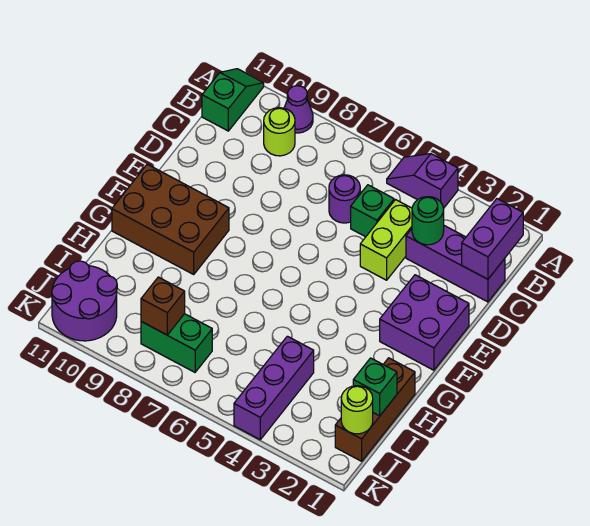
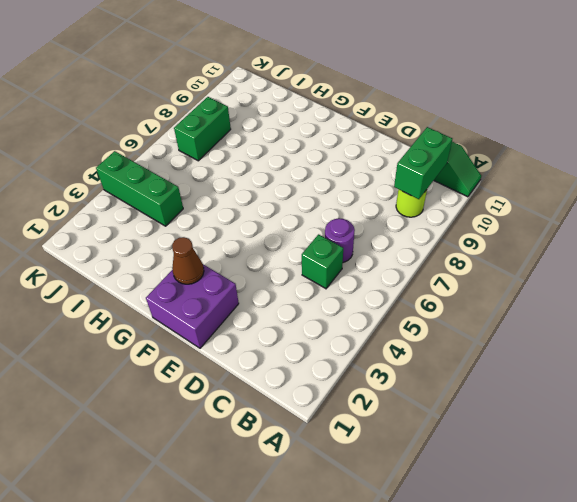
green 1x2 brick [394,127,452,199] -> none
brown 1x1 cone [172,237,204,284] -> none
green 1x3 brick [96,151,183,226] -> purple 1x3 brick [234,336,314,439]
none -> purple 1x2 slope [387,154,458,208]
none -> purple 1x1 cone [284,86,313,133]
none -> purple 1x3 brick [406,226,505,302]

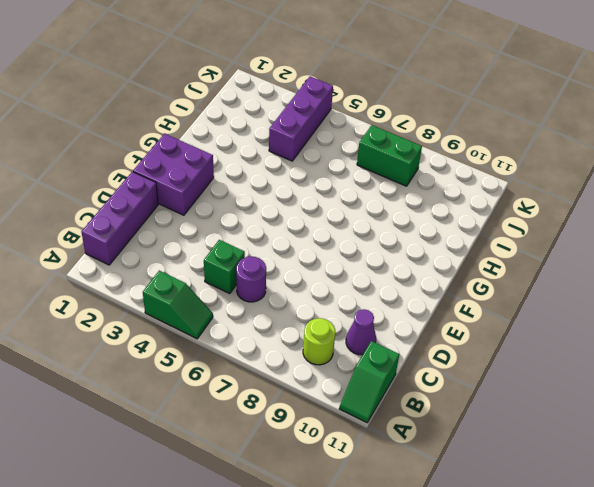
green 1x2 slope [143,271,213,339] -> purple 1x2 slope [387,154,458,208]
purple 1x3 brick [82,172,158,265] -> purple 1x3 brick turned to [406,226,505,302]
purple 1x1 cone [346,309,376,355] -> purple 1x1 cone moved to [284,86,313,133]
none -> lime 1x2 brick [360,200,412,280]
none -> brown 2x3 brick [112,164,229,274]
none -> brown 1x3 brick [335,358,415,461]

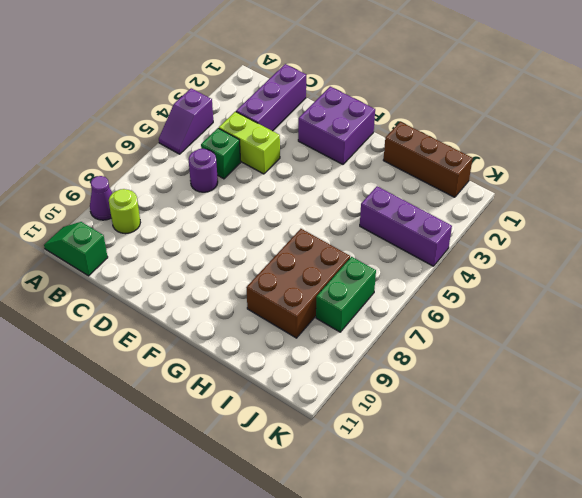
brown 2x3 brick [246,229,350,338] -> brown 2x3 brick moved to [112,164,229,274]
none -> purple 2x2 round brick [52,261,117,341]
none -> purple 1x2 brick [462,199,523,279]
none -> green 1x1 round brick [412,197,444,245]

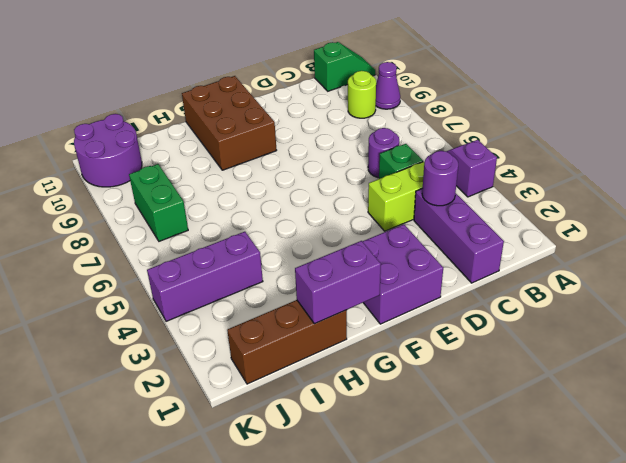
purple 1x1 round brick [422,151,458,206] -> green 1x1 round brick [412,197,444,245]
purple 1x2 brick [295,241,381,324] -> purple 1x2 brick moved to [462,199,523,279]
none -> green 1x1 brick [353,358,397,416]
none -> lime 1x1 round brick [341,386,373,434]
none -> brown 1x1 brick [141,277,185,335]

